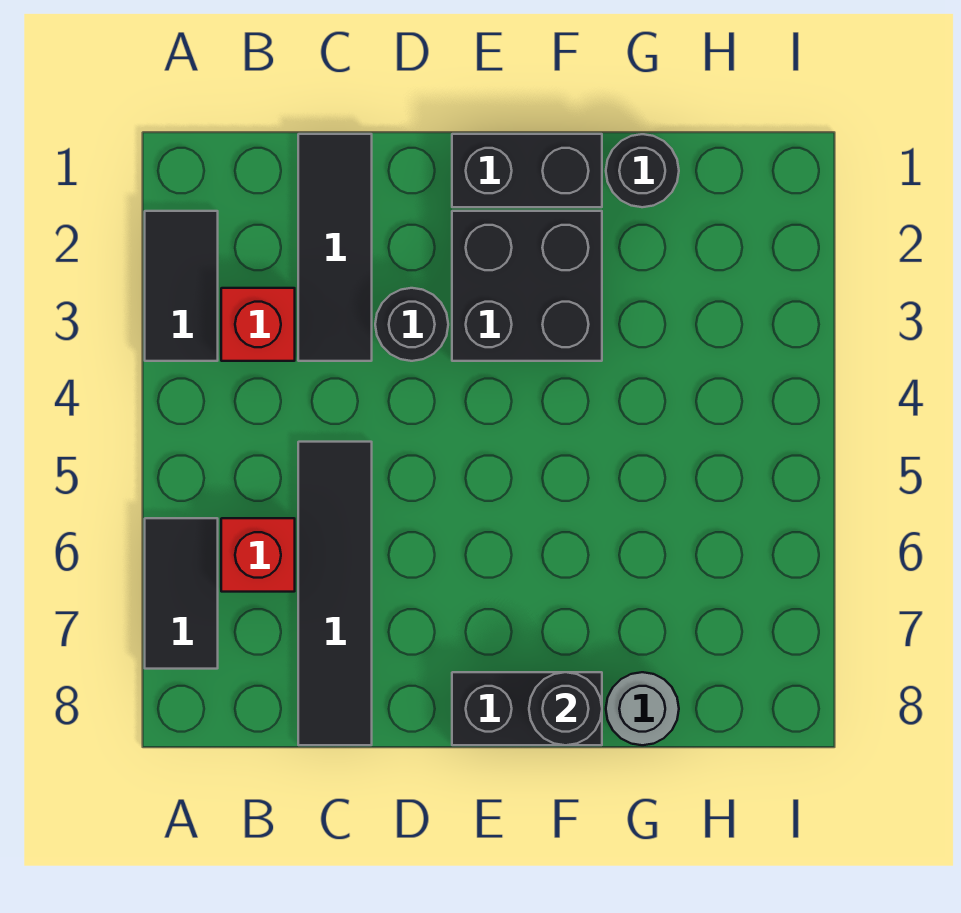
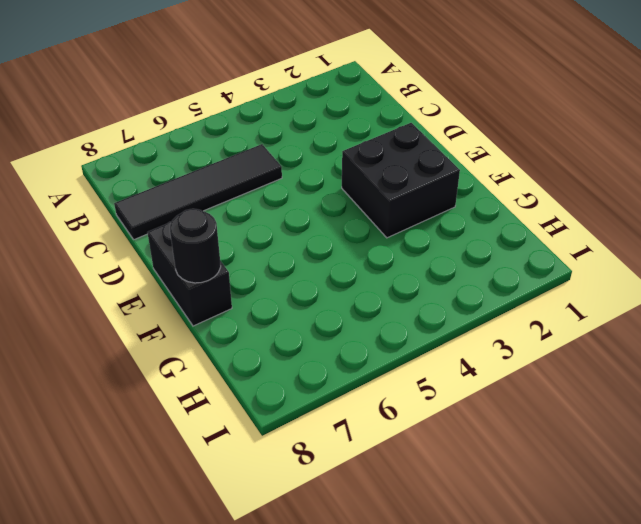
none -> black 1x2 tile [145,211,218,361]
none -> black 1x2 tile [145,518,218,669]
none -> red 1x1 brick [221,288,295,361]

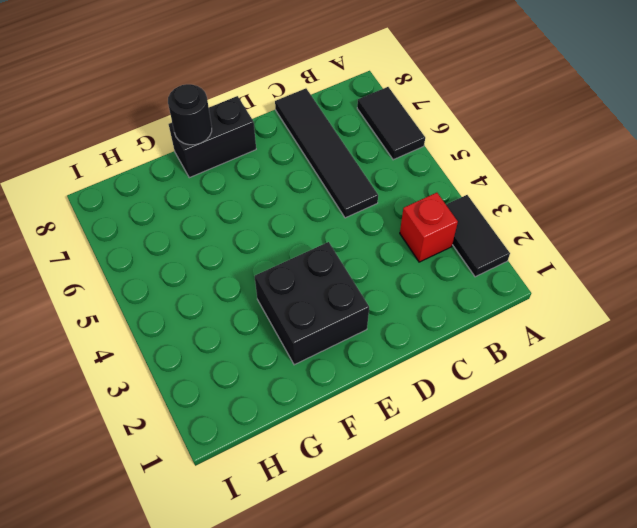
none -> red 1x1 brick [221,518,295,592]
none -> black 1x3 tile [298,134,372,361]
none -> black 1x1 round brick [375,288,448,361]

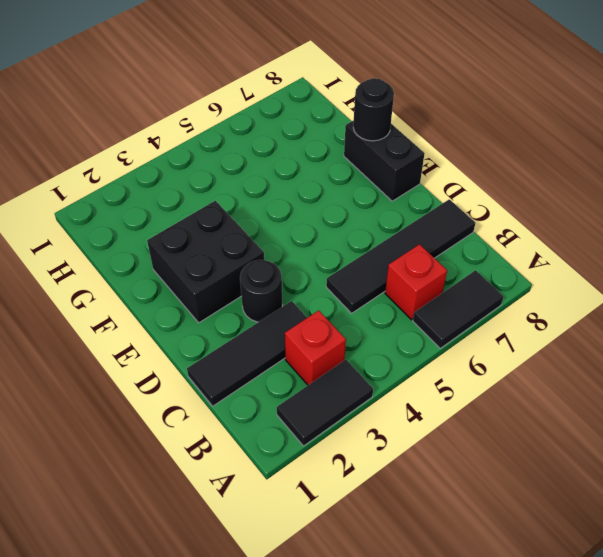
none -> black 1x2 brick [452,134,602,207]
none -> black 1x1 round brick [606,134,679,207]
none -> grey 1x1 round brick [606,672,679,745]

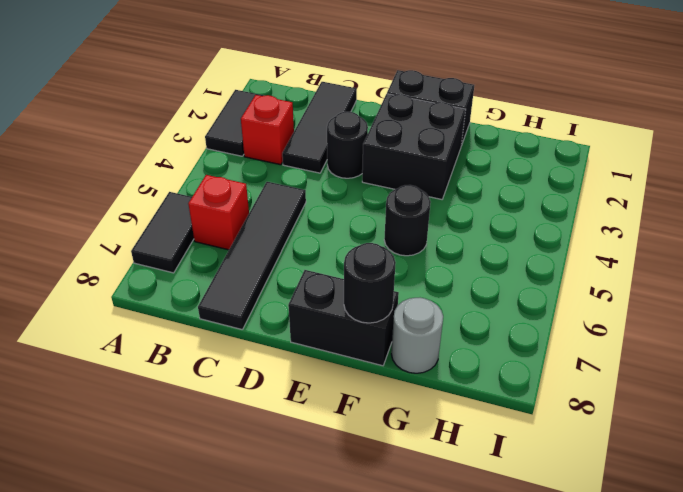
black 1x1 round brick [384,185,431,256] -> black 1x1 round brick moved to [606,134,679,207]

